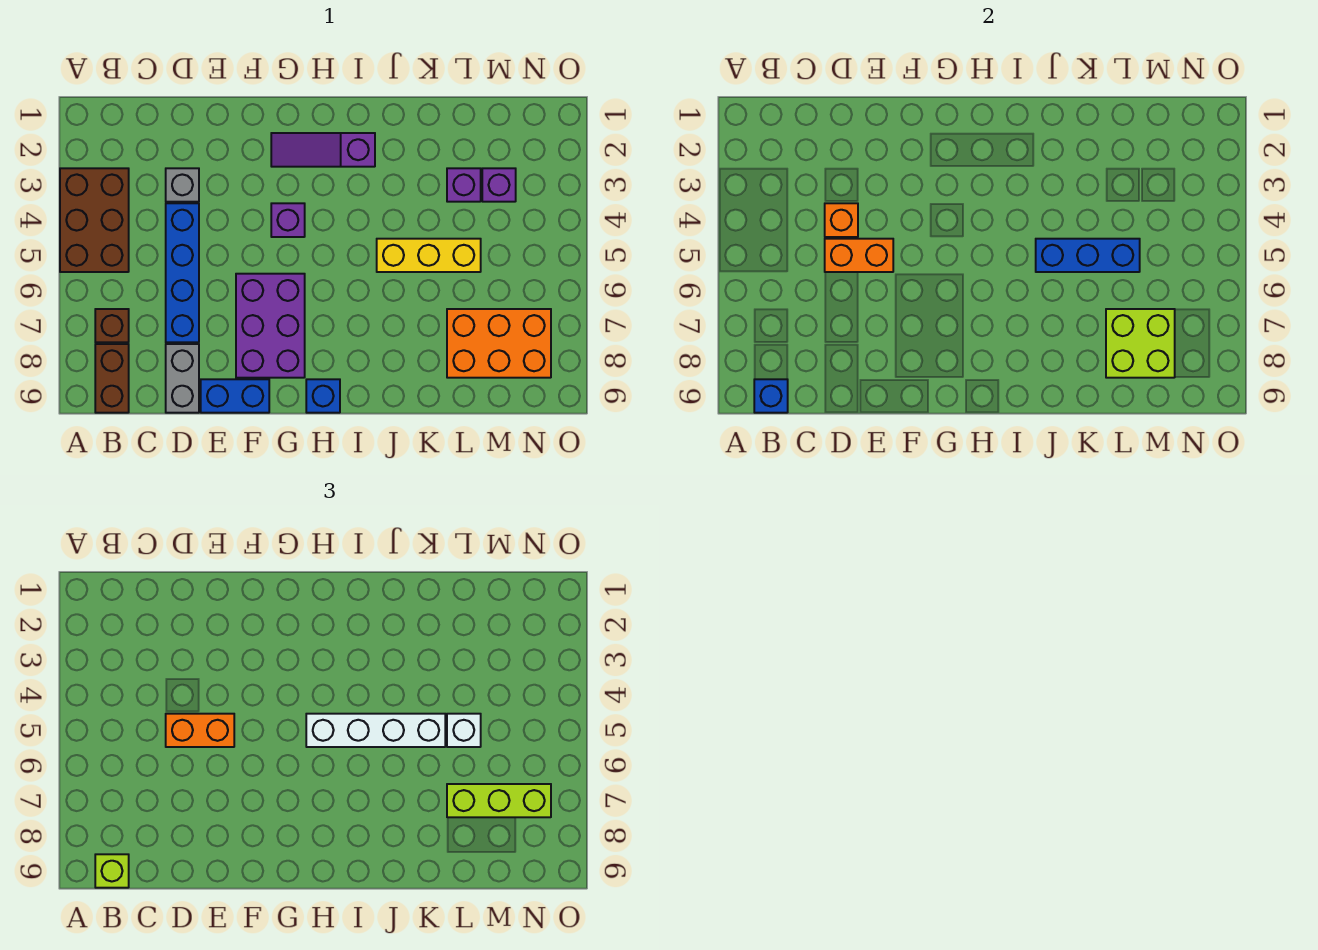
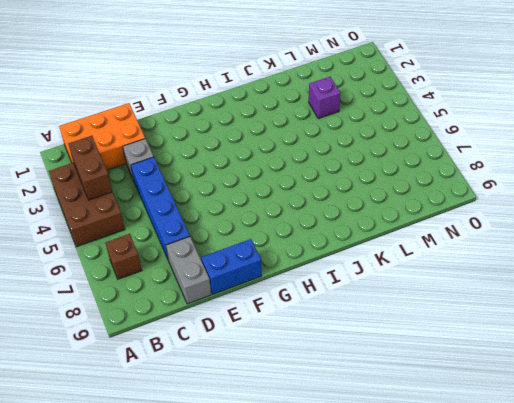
orange 2x3 brick [59,103,145,170] -> orange 2x3 brick moved to [447,309,551,378]
brown 1x2 brick [68,136,112,200] -> brown 1x2 brick moved to [95,344,129,413]
none -> purple 2x3 brick [236,274,305,378]
none -> purple 1x3 slope [271,133,375,167]
none -> purple 1x1 brick [271,203,305,237]

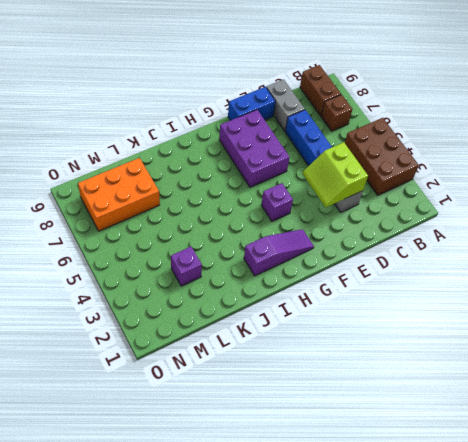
lime 2x2 slope [303,142,368,207] -> orange 1x1 brick [825,203,858,237]
none -> blue 1x1 brick [306,379,340,413]
none -> yellow 1x3 brick [377,239,481,272]
none -> purple 1x1 brick [482,168,516,202]

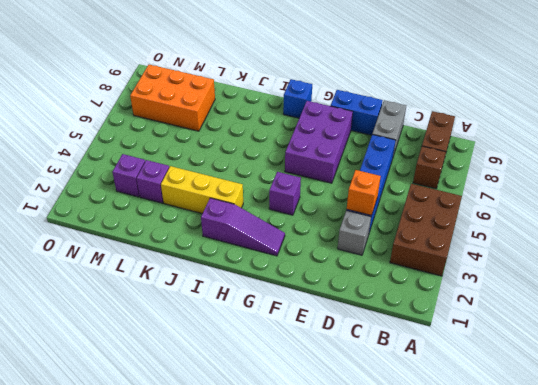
yellow 1x3 brick [161,166,243,214] -> yellow 1x3 brick moved to [377,239,481,272]
none -> blue 1x1 brick [754,379,788,413]
none -> orange 1x2 brick [825,239,893,272]
none -> blue 1x3 brick [1036,239,1140,272]

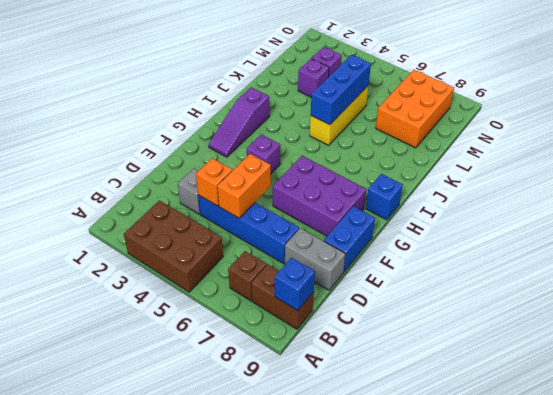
none -> lime 2x2 brick [1106,309,1175,378]
none -> lime 1x1 brick [95,854,129,888]
none -> orange 1x2 brick [166,714,234,747]

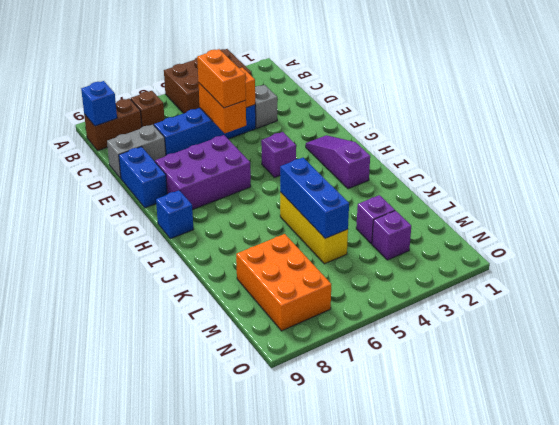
none -> lime 2x2 brick [1106,309,1175,378]
none -> lime 1x1 brick [95,854,129,888]
none -> white 1x4 brick [306,714,445,747]

